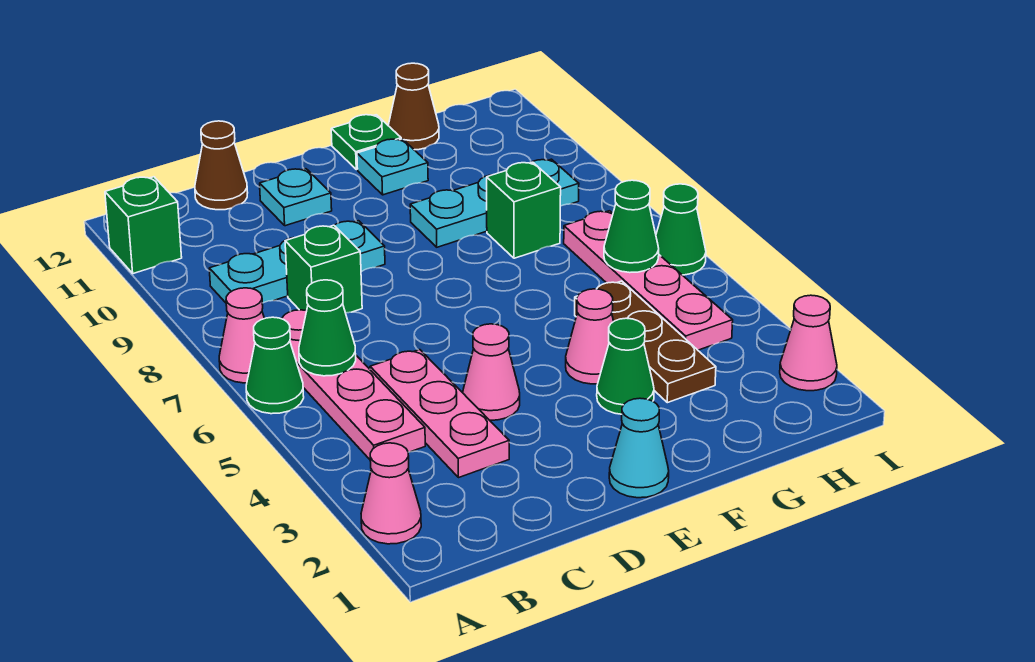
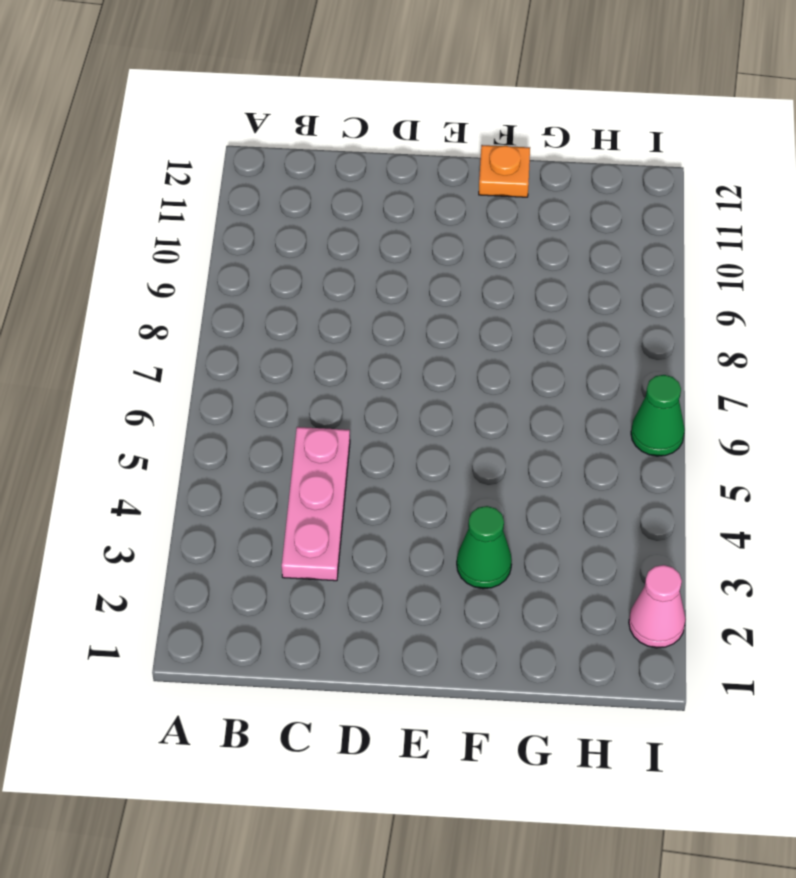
orange 1x1 plate [479,145,530,197] -> green 1x1 plate [331,115,401,170]
none -> pink 1x1 cone [361,443,421,544]
none -> green 1x1 cone [246,317,304,414]
none -> pink 1x1 cone [219,288,264,383]

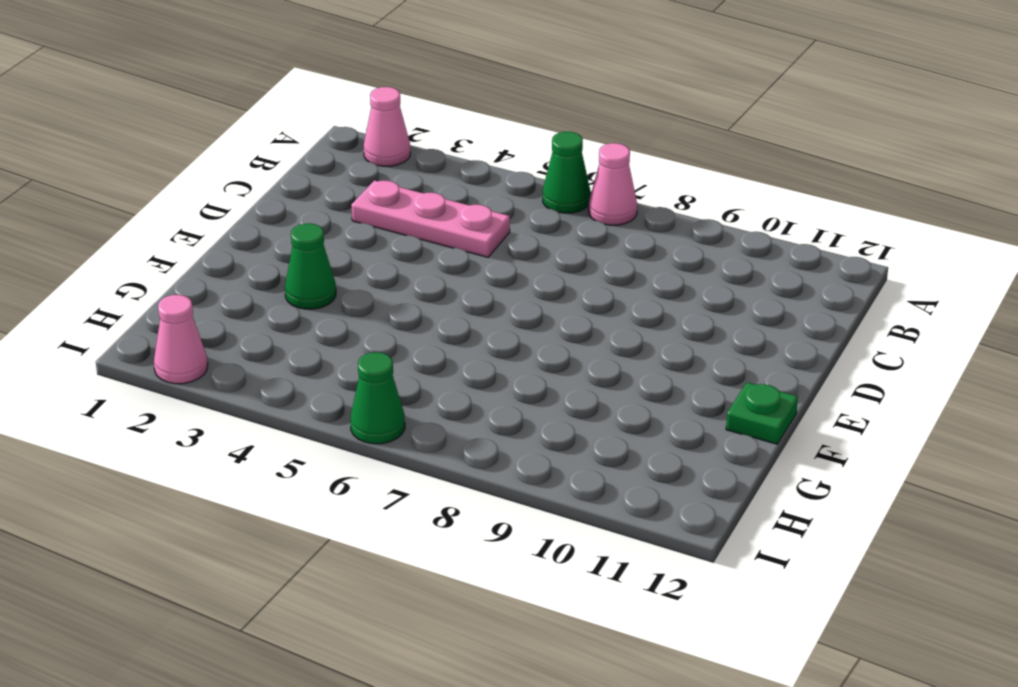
none -> green 1x1 brick [105,177,182,274]
none -> pink 1x4 plate [281,310,425,459]
none -> cyan 1x3 plate [209,221,385,303]

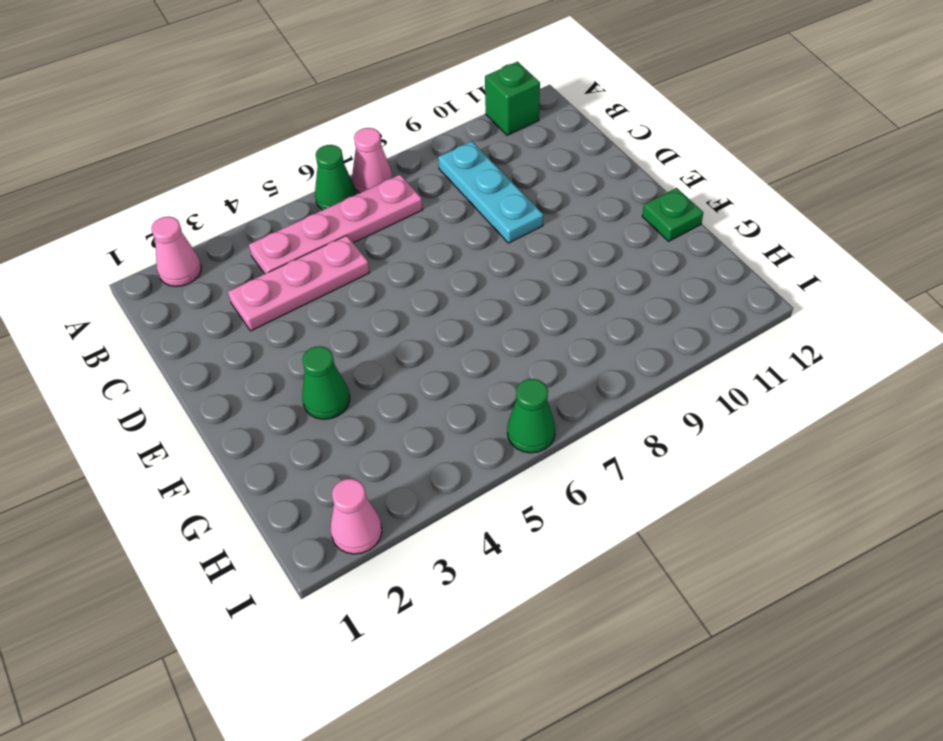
none -> green 1x1 brick [285,225,362,313]
none -> brown 1x1 cone [195,121,248,210]
none -> pink 1x1 cone [463,324,520,420]

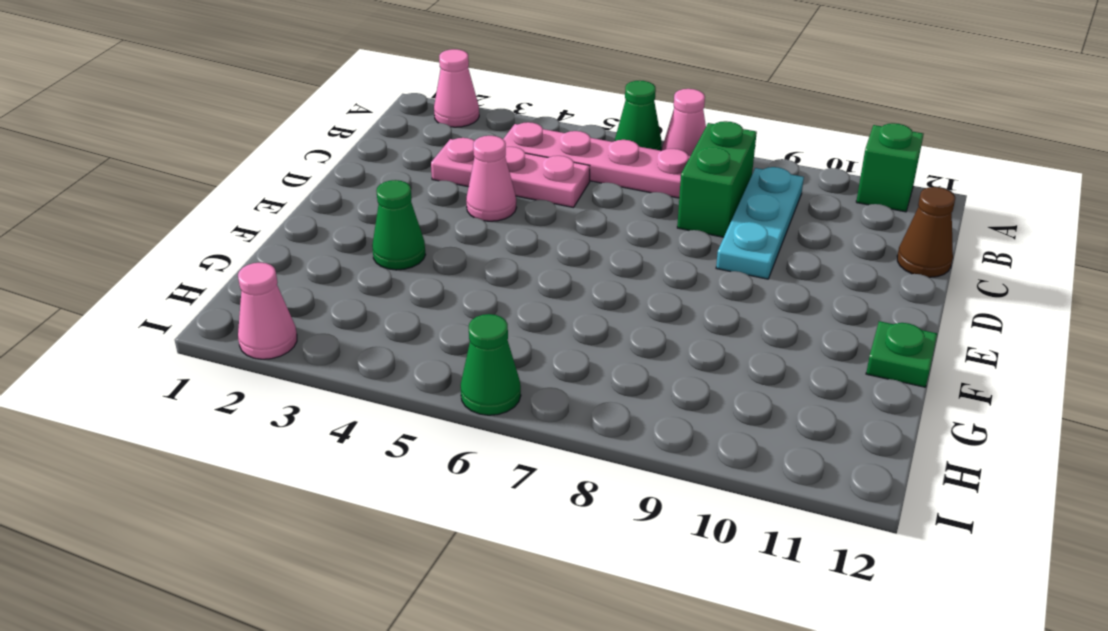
green 1x2 brick [677,121,757,237] -> green 1x1 brick [285,225,362,313]
none -> cyan 1x1 plate [260,169,332,226]
none -> cyan 1x1 cone [609,398,669,498]
none -> pink 1x1 cone [566,289,614,384]

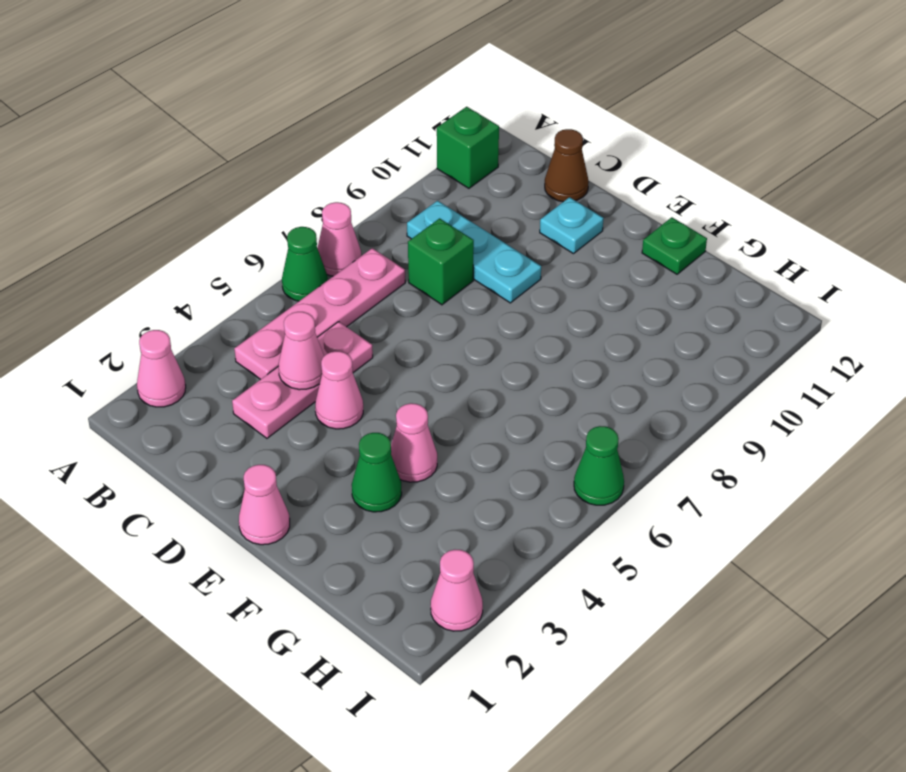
pink 1x1 cone [279,312,324,390] -> none
pink 1x1 cone [239,465,290,545] -> cyan 1x1 cone [609,398,669,498]
none -> cyan 1x3 plate [410,159,579,247]
none -> cyan 1x1 plate [357,139,428,195]
none -> brown 1x3 plate [575,281,716,403]

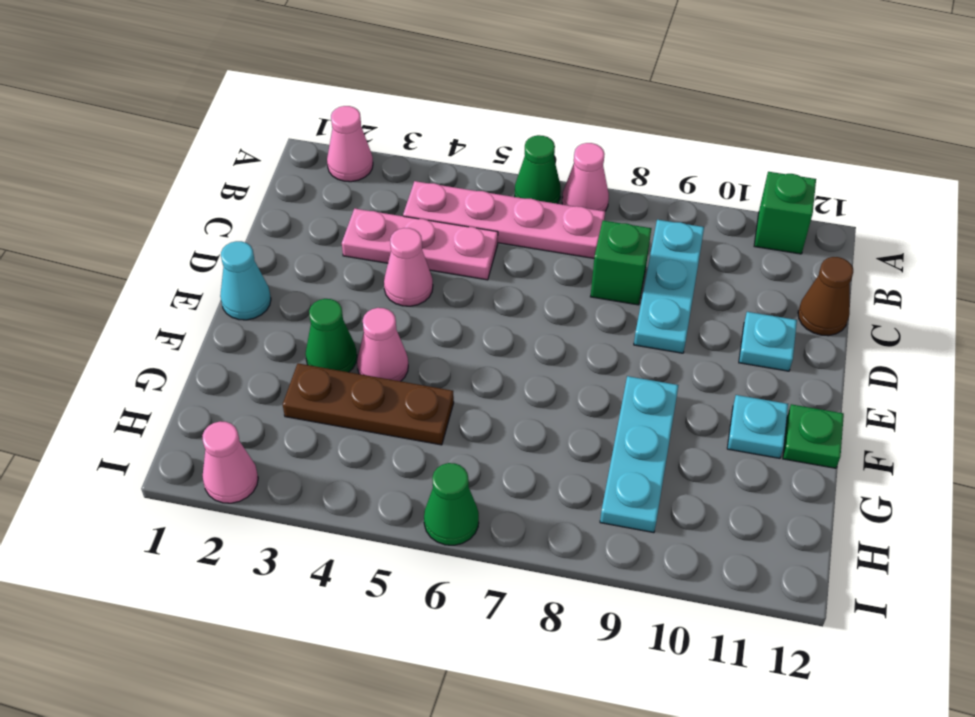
none -> green 1x1 brick [487,162,561,258]
none -> brown 1x1 cone [388,63,439,150]
none -> pink 1x4 plate [564,211,733,350]

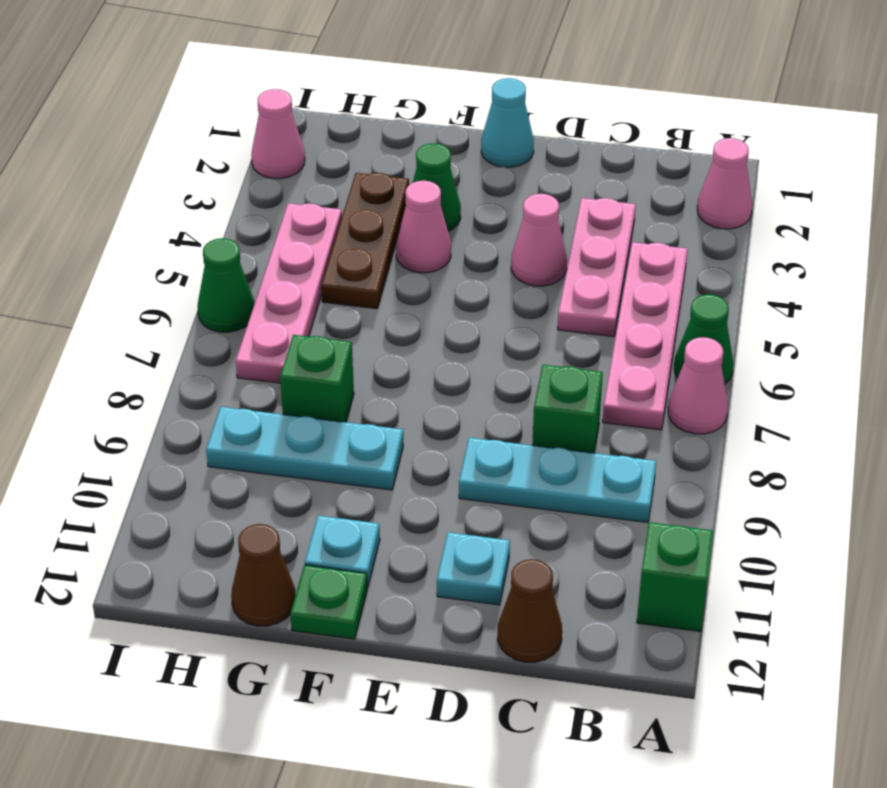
none -> green 1x1 cone [299,280,356,376]
none -> green 1x1 cone [604,180,659,273]

